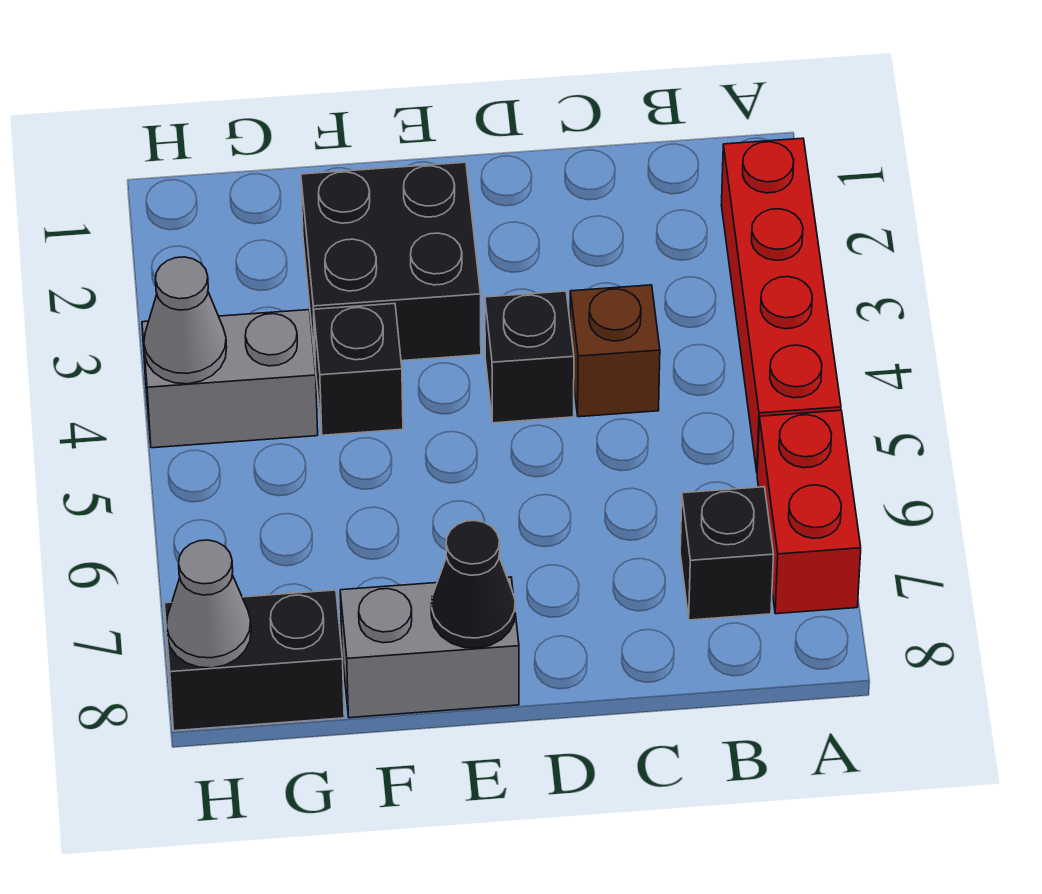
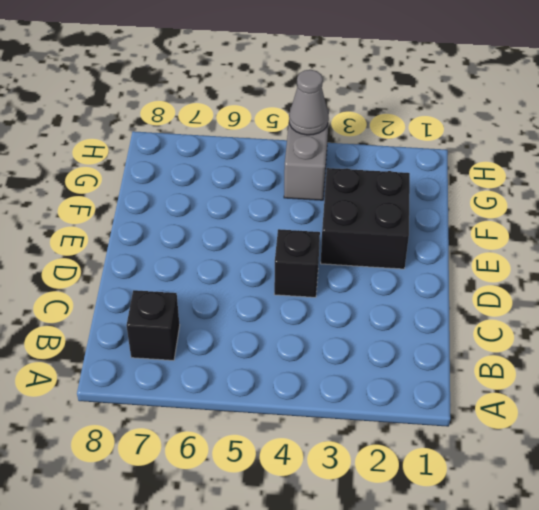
none -> red 1x4 brick [721,138,841,471]
none -> red 1x2 brick [757,410,861,614]
none -> brown 1x1 brick [570,285,660,417]

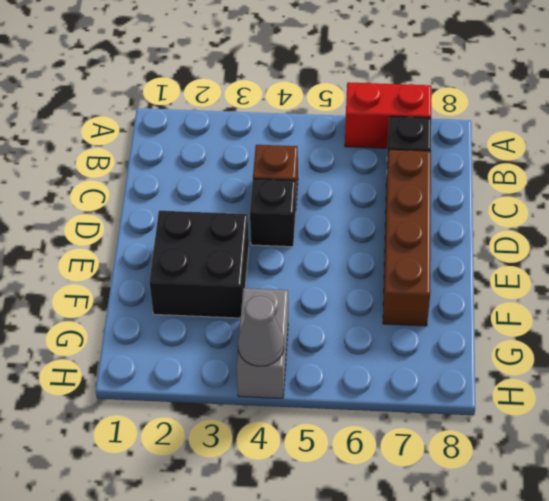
brown 1x4 brick [383,150,431,326] -> none
none -> red 1x4 brick [721,138,841,471]
none -> grey 1x2 brick [340,577,519,718]
none -> black 1x1 brick [314,304,403,435]

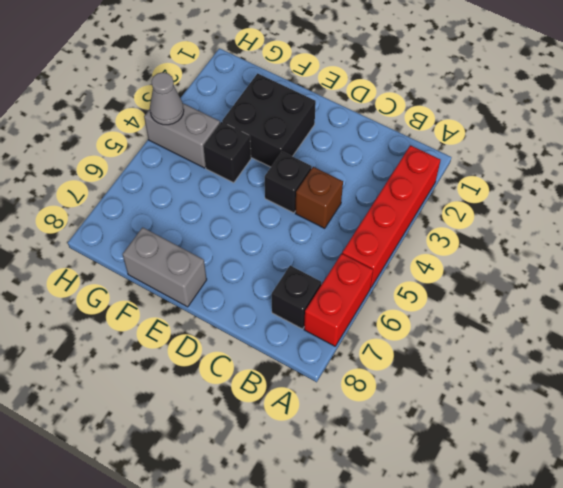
none -> black 1x2 brick [164,590,344,731]
none -> black 1x1 cone [431,521,515,648]
none -> grey 1x1 cone [166,540,251,668]

